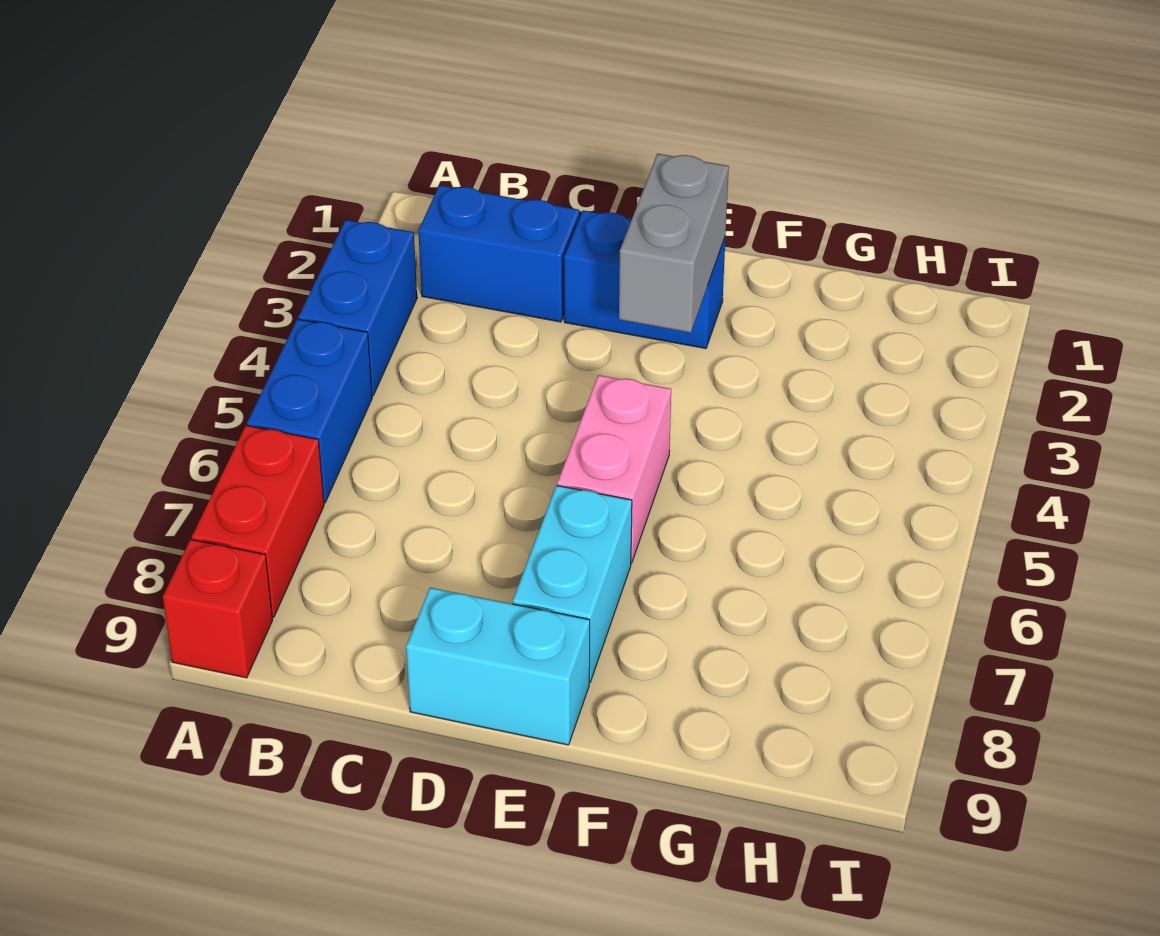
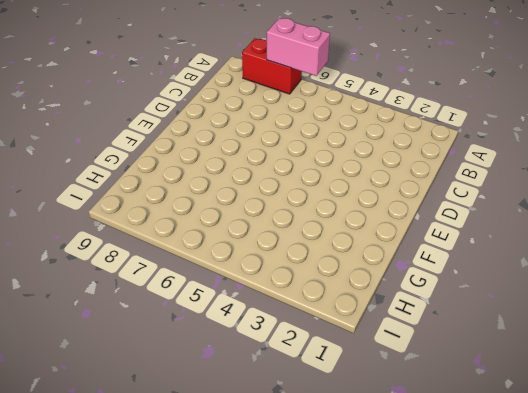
pink 1x2 brick [267,18,330,76] -> pink 1x2 brick moved to [557,375,671,563]
none -> blue 1x2 brick [298,220,417,396]
none -> blue 1x2 brick [247,319,372,503]

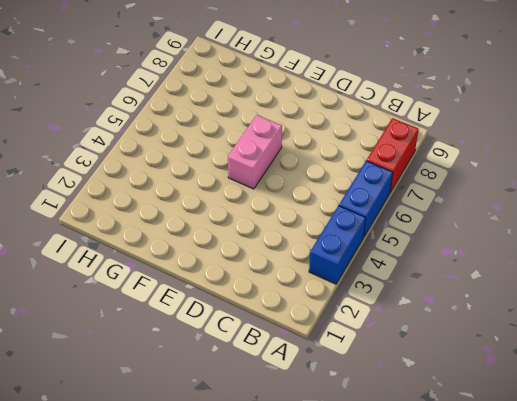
none -> red 1x1 brick [163,539,273,678]
none -> blue 1x2 brick [418,185,579,322]

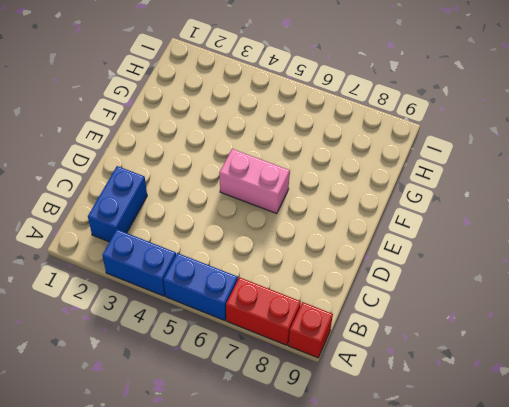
none -> blue 1x2 brick [564,210,725,349]
none -> cyan 1x2 brick [406,588,590,745]

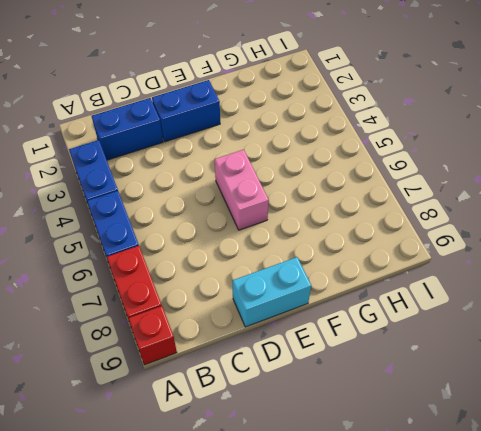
none -> cyan 1x2 brick [513,485,632,682]
none -> grey 1x2 brick [619,154,729,333]

